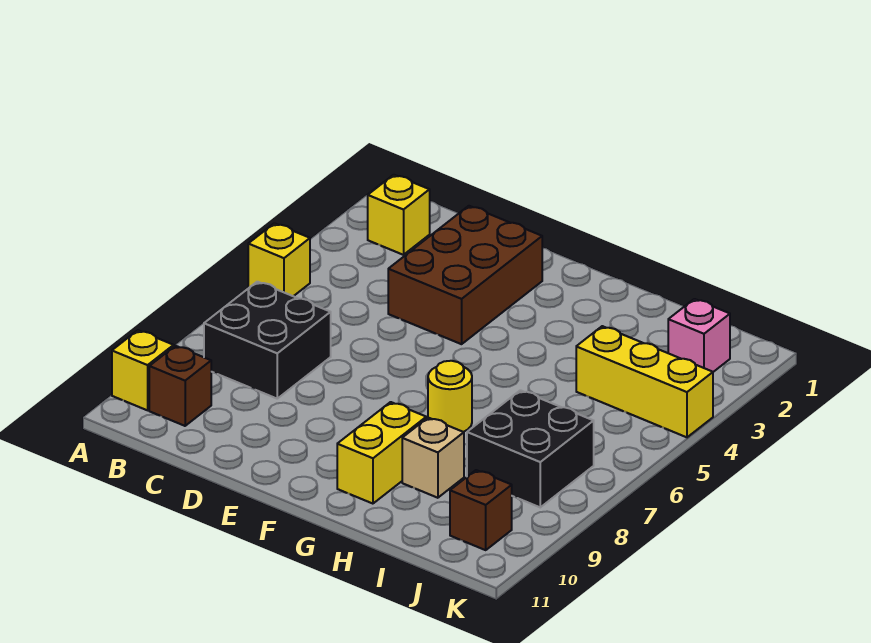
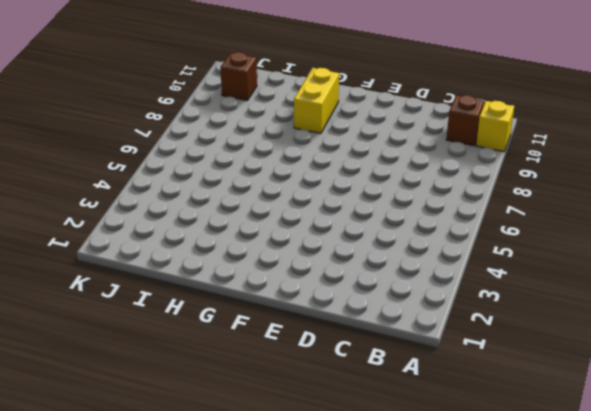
none -> yellow 1x1 brick [248,223,310,296]
none -> yellow 1x1 brick [368,175,430,255]
none -> black 2x2 brick [204,282,331,399]

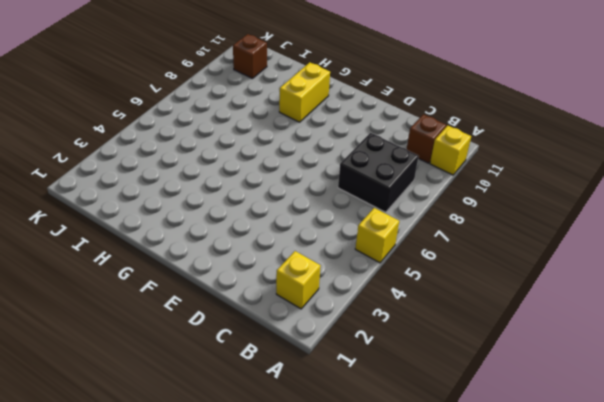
none -> brown 2x3 brick [388,206,542,344]
none -> yellow 1x1 round brick [428,361,472,432]
none -> tan 1x1 brick [402,418,464,498]

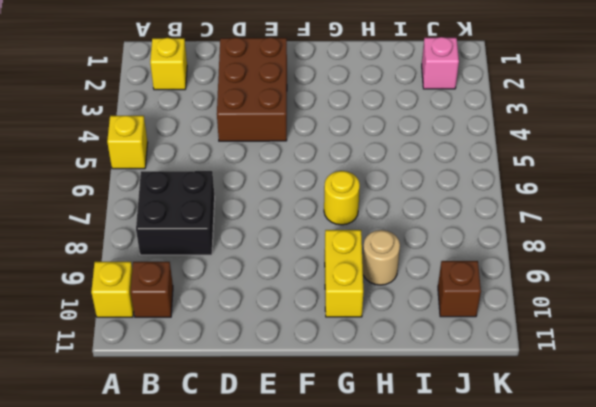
tan 1x1 round brick [363,230,400,285] -> tan 1x1 brick [402,418,464,498]
none -> yellow 1x3 brick [576,326,713,437]
none -> black 2x2 brick [467,390,594,507]

